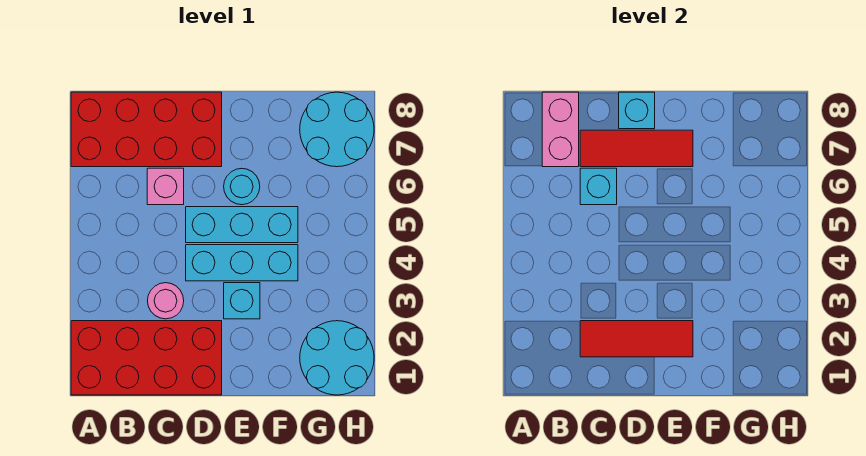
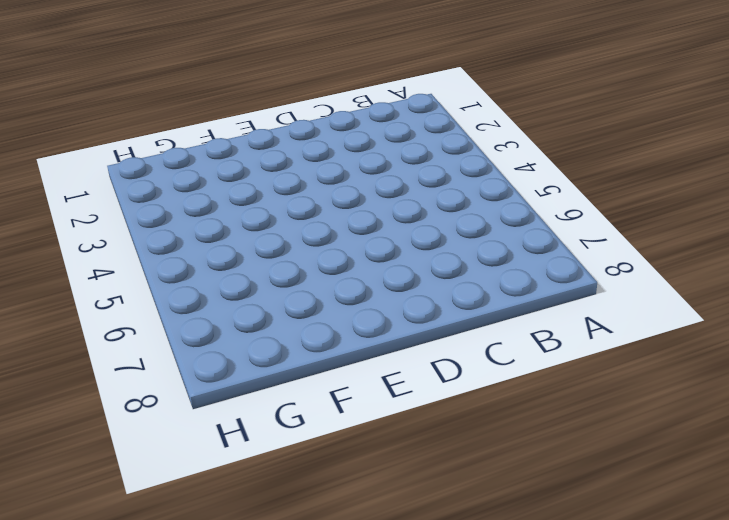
none -> red 2x4 brick [71,321,222,395]
none -> red 2x4 brick [71,92,222,167]
none -> pink 1x1 round brick [148,283,184,319]

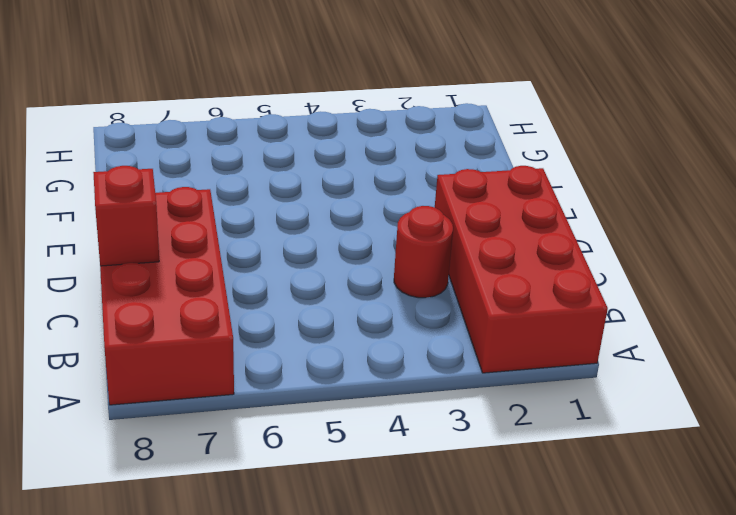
red 1x1 round brick [394,206,453,298] -> pink 1x1 round brick [148,283,184,319]
red 1x1 brick [93,166,159,266] -> none
none -> pink 1x1 brick [147,168,184,205]
none -> cyan 1x3 brick [186,245,298,281]
none -> cyan 1x3 brick [186,207,298,243]

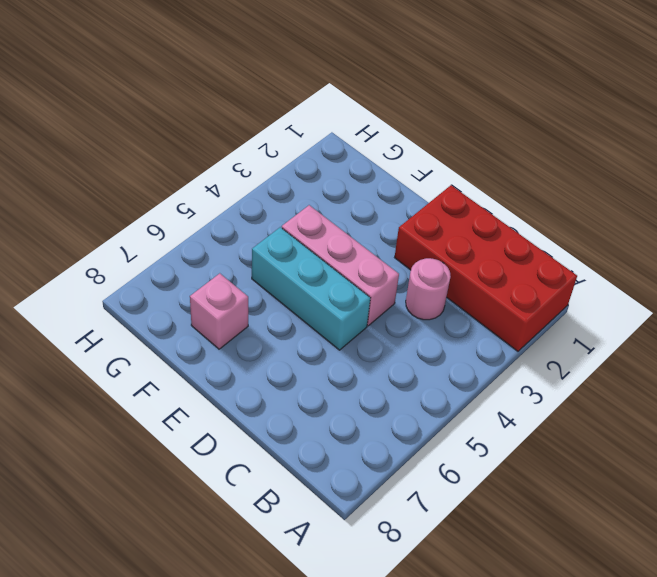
pink 1x3 brick [282,205,399,326] -> cyan 1x3 brick [186,245,298,281]
pink 1x1 brick [190,273,248,349] -> pink 1x1 brick moved to [147,168,184,205]
none -> red 2x4 brick [71,92,222,167]
none -> cyan 1x1 brick [224,283,260,319]
none -> cyan 1x1 round brick [224,168,260,205]

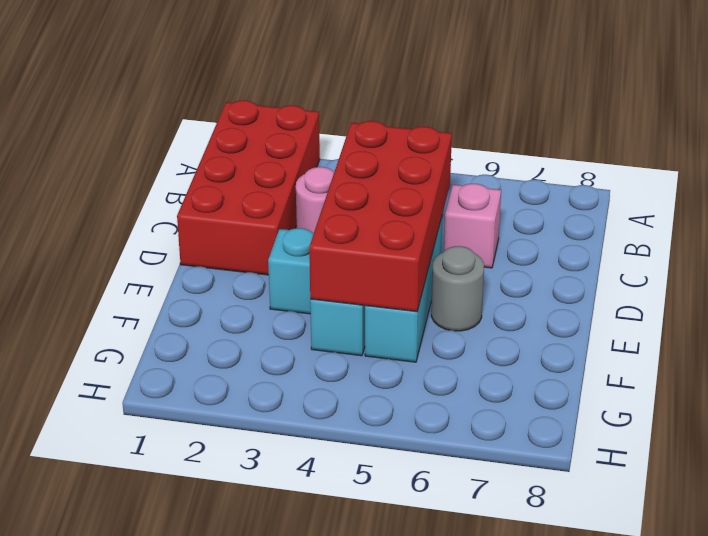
red 2x4 brick [309,121,452,312] -> red 2x4 brick moved to [71,92,222,167]
grey 1x1 round brick [431,246,484,331] -> cyan 1x1 round brick [224,168,260,205]
none -> cyan 2x2 round brick [300,321,374,395]
none -> cyan 2x2 round brick [300,92,374,167]
none -> pink 1x2 brick [542,92,579,167]

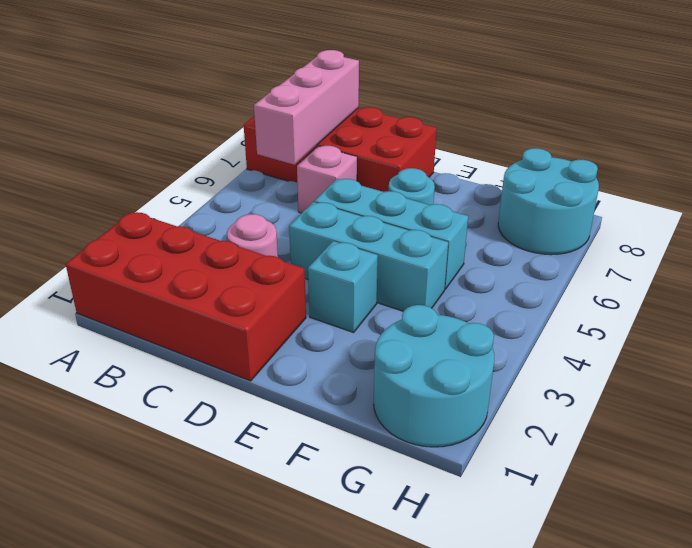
pink 1x3 brick [254,50,359,165] -> pink 1x2 brick [542,92,579,167]
none -> red 1x3 tile [580,321,693,357]
none -> cyan 1x1 brick [580,168,617,205]
none -> red 1x3 tile [580,130,693,167]

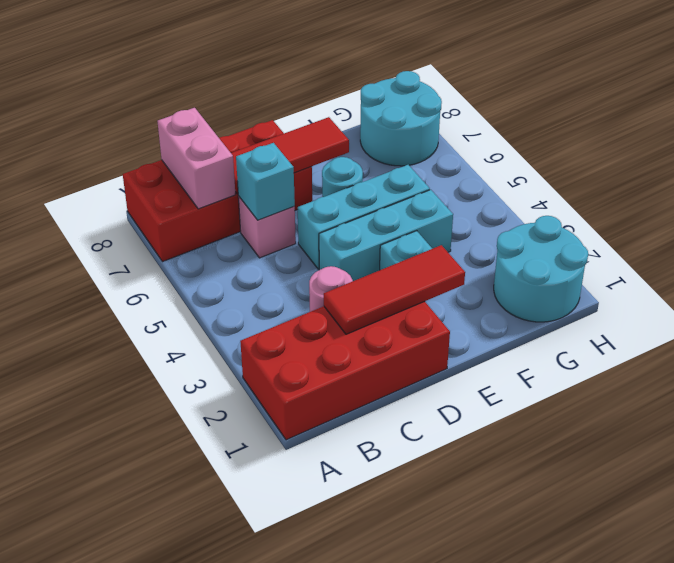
none -> cyan 1x1 brick [619,92,655,129]

